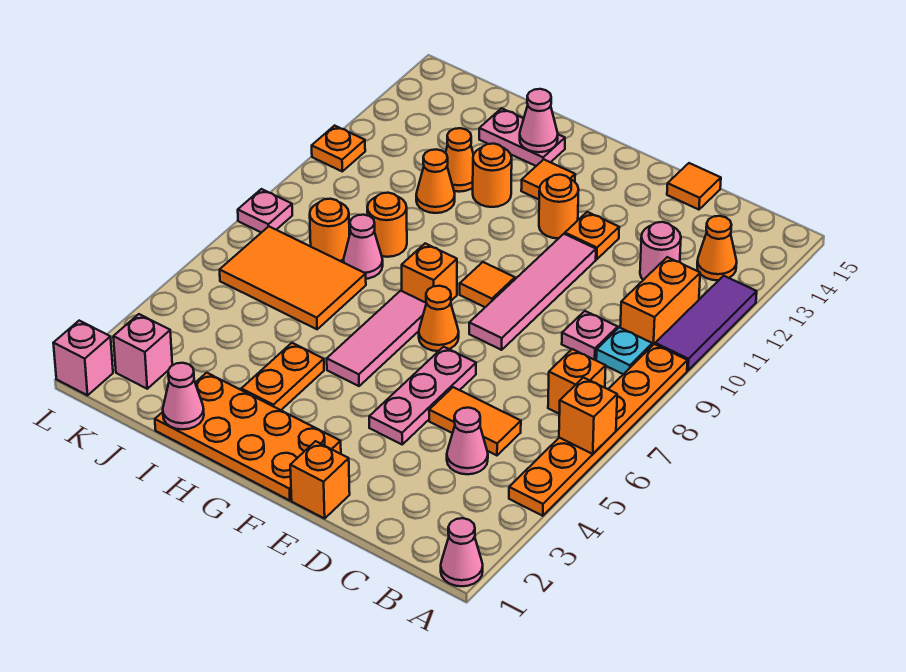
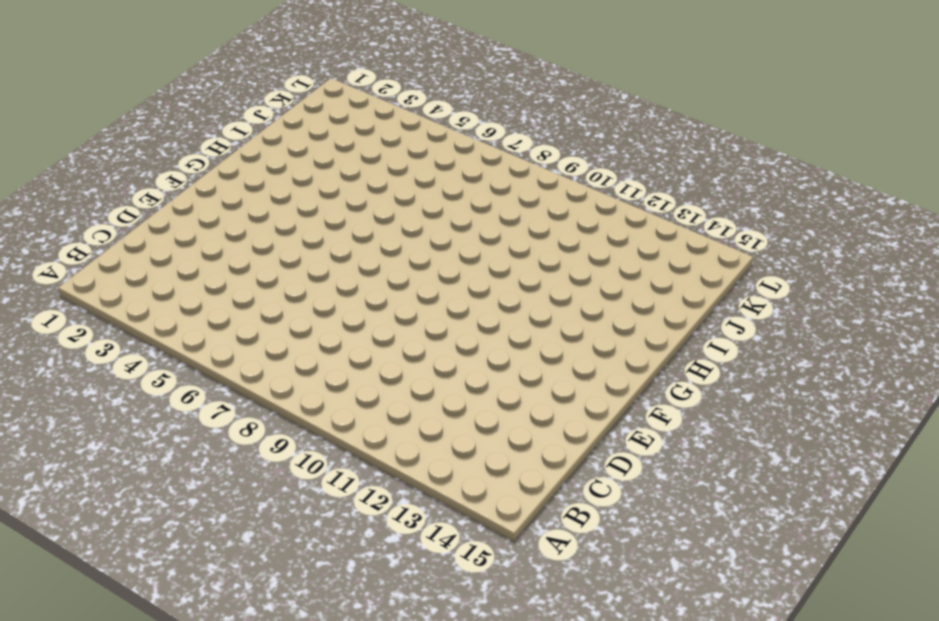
none -> pink 1x1 cone [441,518,483,586]
none -> orange 1x6 plate [509,344,688,516]
none -> purple 1x3 tile [655,276,757,371]
none -> orange 1x1 brick [548,349,606,414]

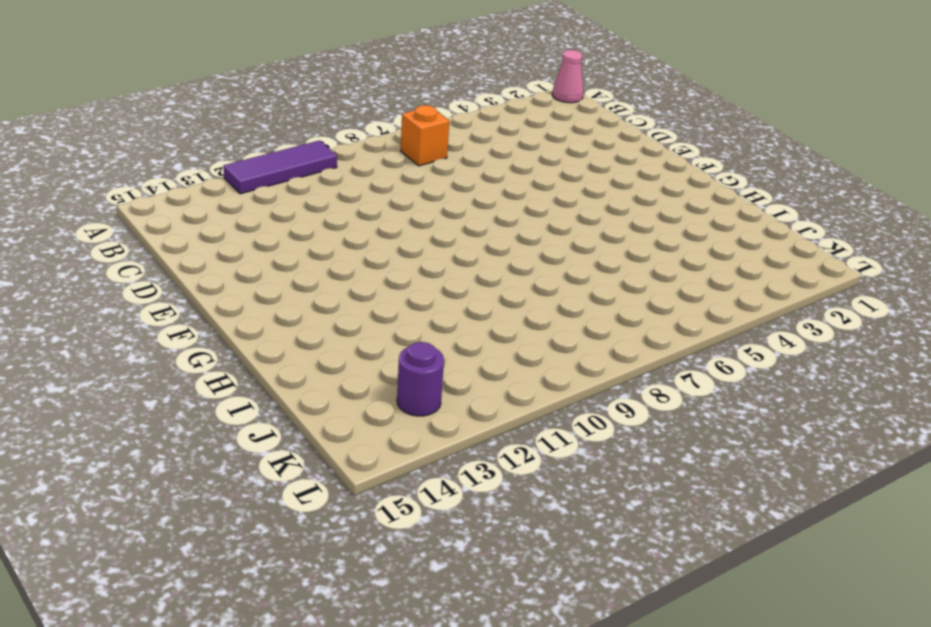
purple 1x1 round brick [397,342,444,416] -> none
none -> orange 1x6 plate [509,344,688,516]
none -> cyan 1x1 plate [596,327,652,374]
none -> orange 1x2 brick [620,257,700,346]
none -> orange 1x1 cone [697,216,737,280]

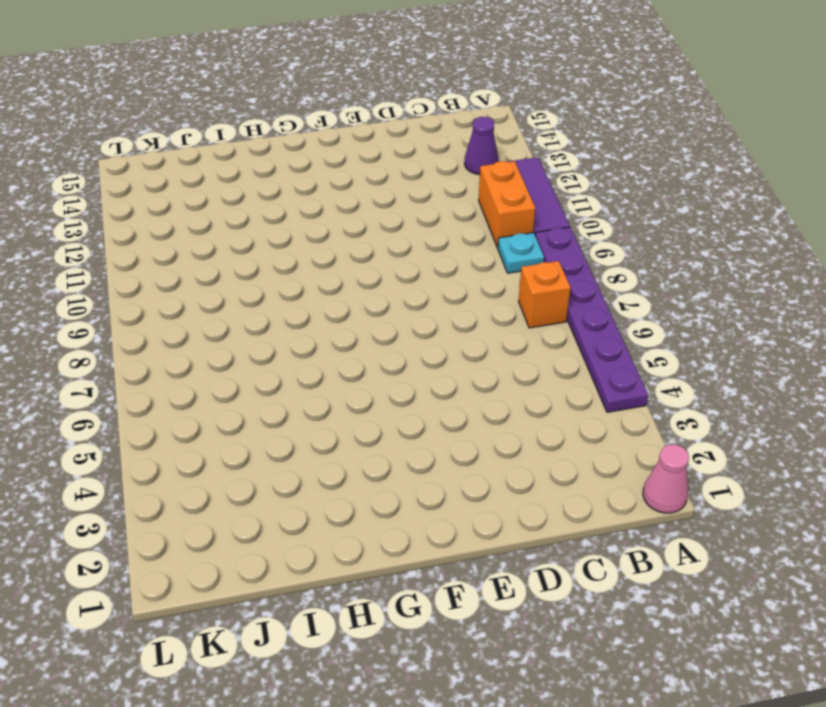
purple 1x6 plate [535,227,648,412] -> orange 1x6 plate [509,344,688,516]
purple 1x1 cone [465,117,499,175] -> orange 1x1 cone [697,216,737,280]
none -> pink 1x1 cone [447,408,488,474]
none -> orange 1x2 tile [429,387,521,455]
none -> pink 1x1 plate [562,311,618,360]
none -> pink 1x1 round brick [640,222,681,280]

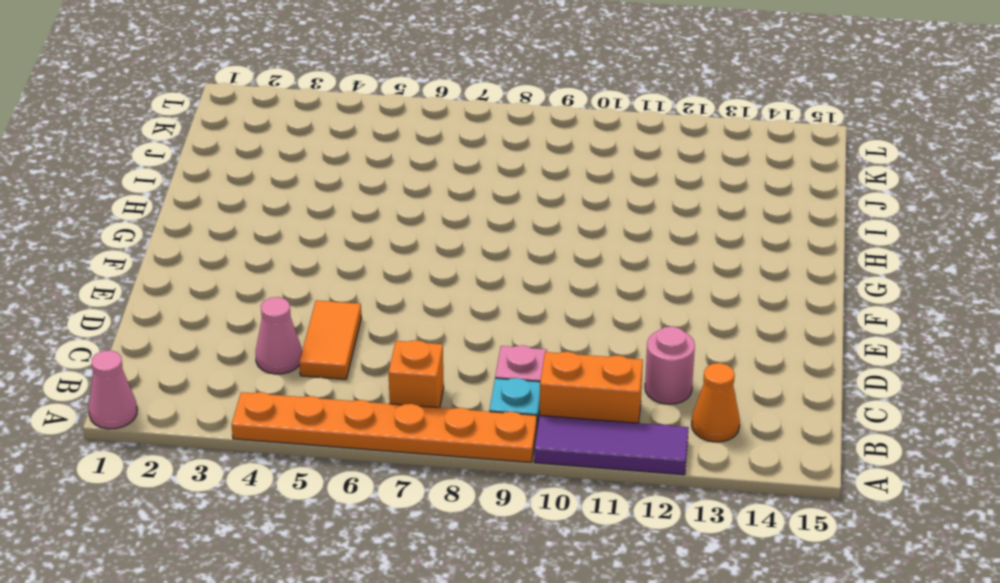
none -> orange 1x1 tile [667,163,721,210]
none -> orange 1x1 brick [290,441,350,519]
none -> pink 1x3 plate [369,347,476,444]
none -> pink 1x4 tile [469,234,596,350]

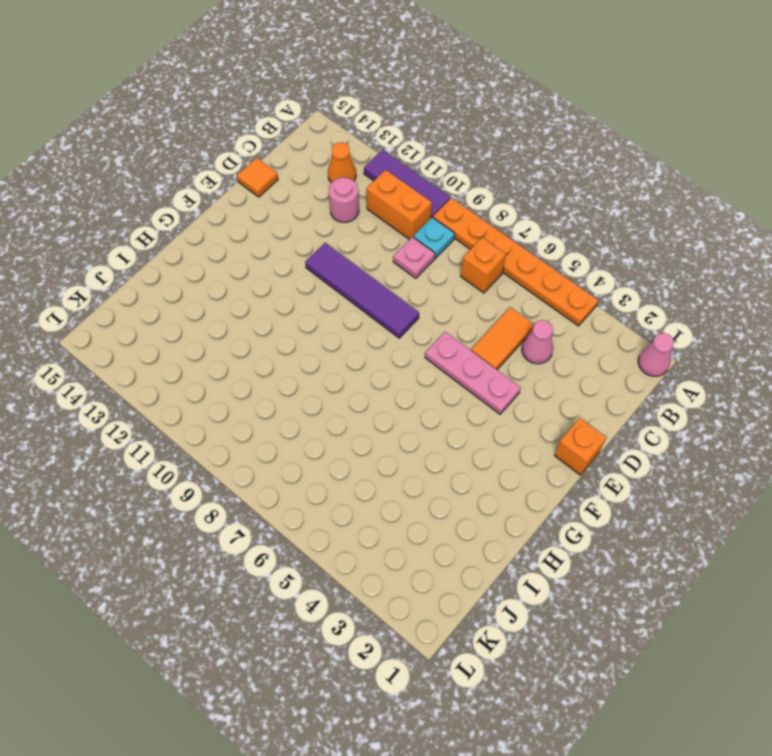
purple 1x4 tile [305,243,419,338] -> pink 1x4 tile [469,234,596,350]
none -> orange 1x1 plate [565,212,619,259]
none -> orange 2x4 plate [155,373,341,501]
none -> orange 1x1 cone [419,286,459,351]
none -> orange 1x1 tile [460,262,515,307]

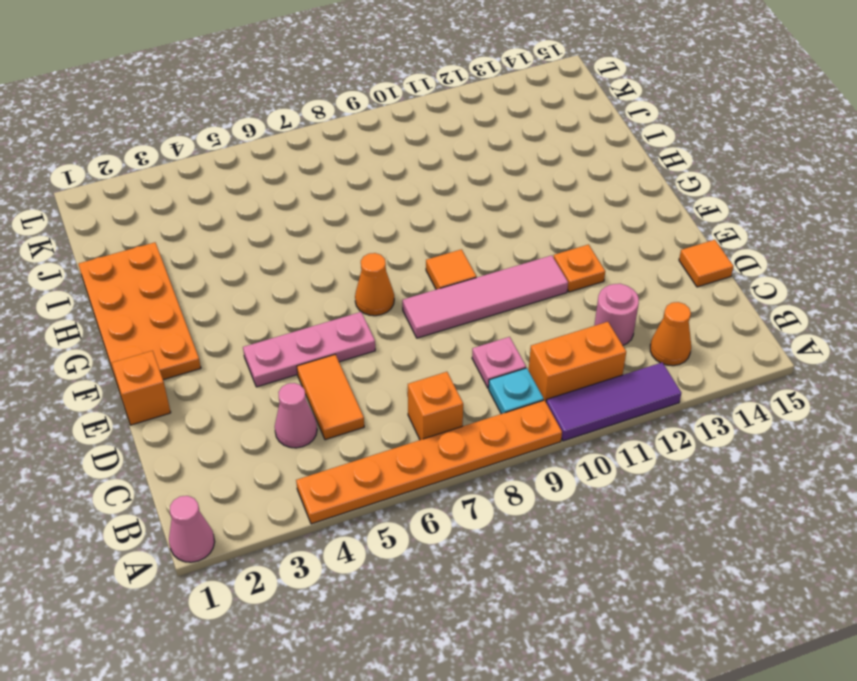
none -> orange 1x1 round brick [539,175,579,239]
none -> pink 1x3 tile [327,291,426,386]
none -> orange 1x1 brick [402,244,457,303]
none -> orange 1x1 tile [521,159,575,199]

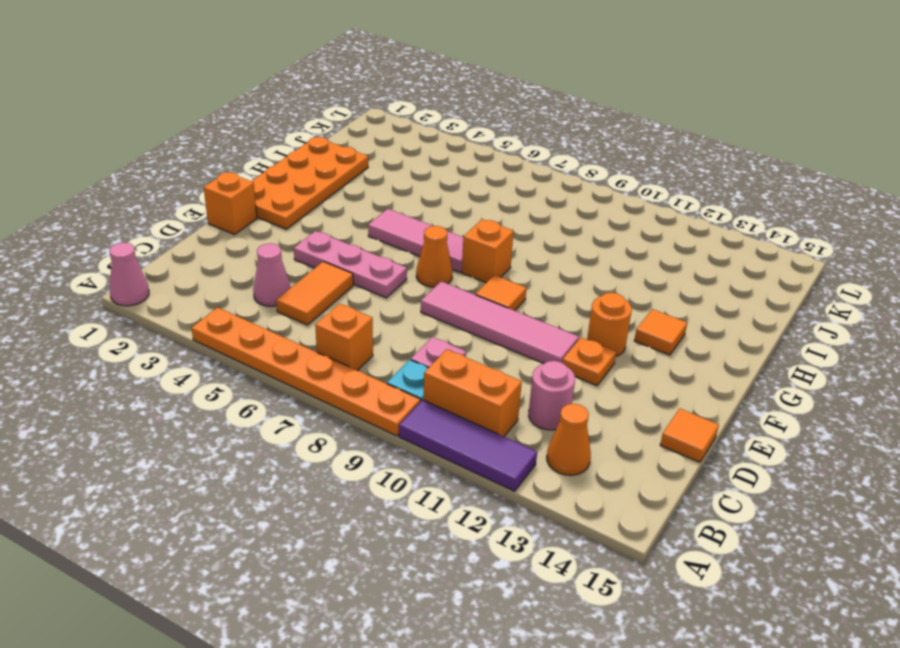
none -> orange 1x2 plate [241,343,324,410]
none -> orange 1x1 round brick [473,144,512,207]
none -> pink 1x2 plate [479,108,565,166]
none -> orange 2x3 tile [220,226,366,329]

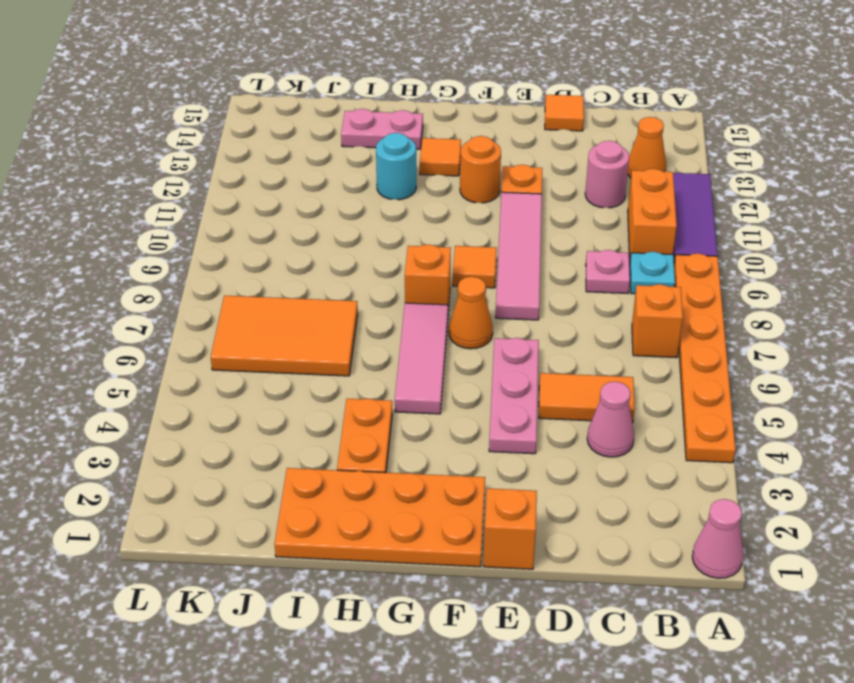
cyan 1x1 round brick [376,133,416,200] -> orange 1x1 round brick [473,144,512,207]
none -> pink 1x1 cone [343,215,383,279]
none -> orange 1x1 round brick [367,193,407,257]
none -> orange 1x1 cone [416,149,455,213]
none -> orange 1x1 cone [446,128,474,192]

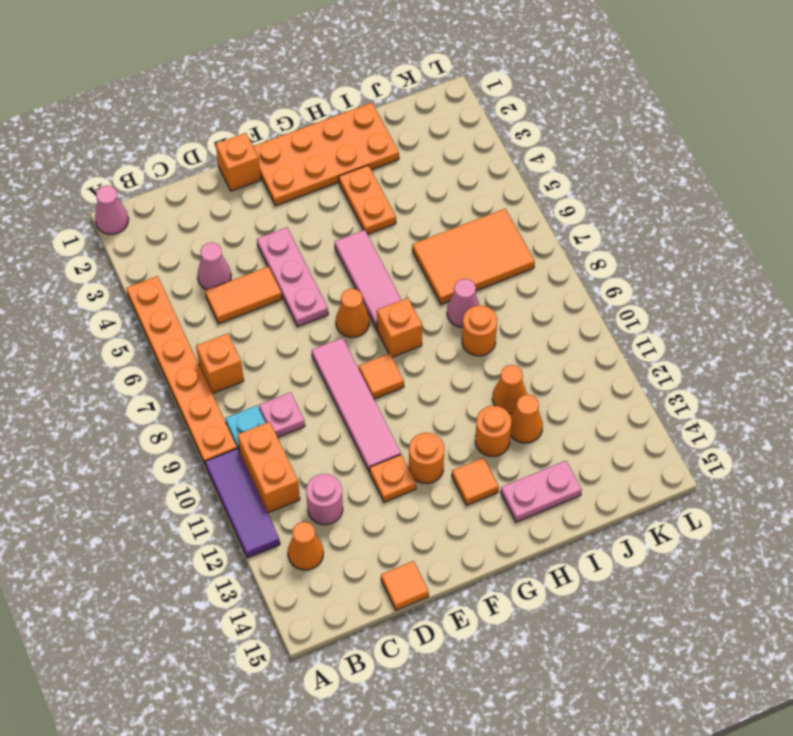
none -> orange 1x1 round brick [310,199,349,261]
none -> pink 1x1 brick [113,314,172,389]
none -> pink 1x1 brick [53,321,113,395]
none -> pink 1x1 plate [238,189,292,233]

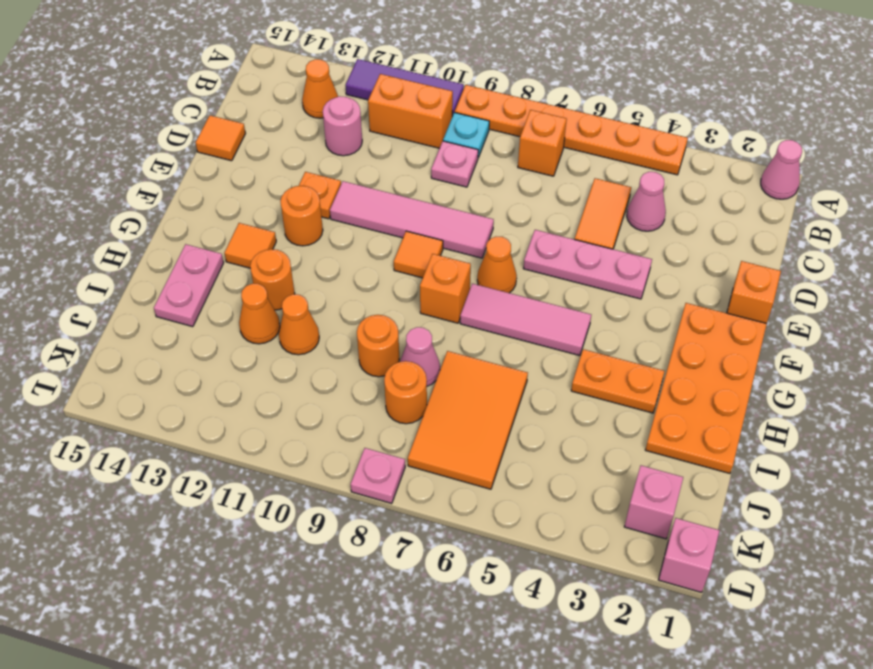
none -> orange 1x1 plate [312,126,365,171]
none -> orange 1x1 brick [559,377,617,454]
none -> pink 1x1 cone [520,89,558,152]
none -> pink 1x1 cone [163,363,204,429]

